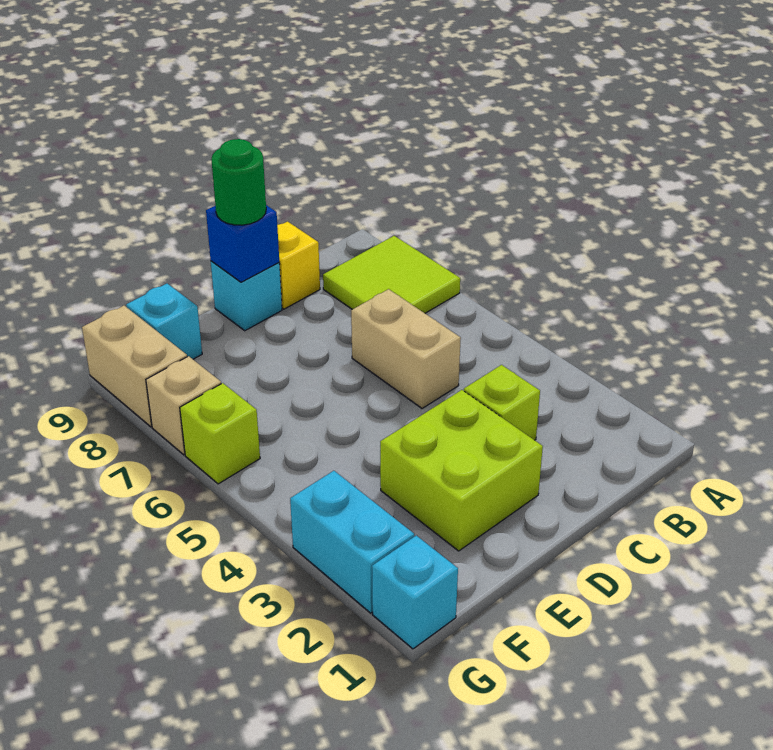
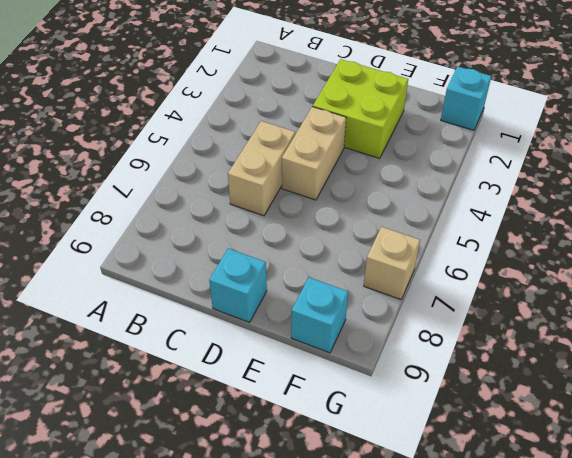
tan 1x2 brick [282,107,346,200] -> tan 1x2 brick moved to [82,306,187,427]
none -> lime 2x2 tile [323,236,460,313]
none -> lime 1x1 brick [464,365,540,440]
none -> yellow 1x1 brick [277,222,320,309]

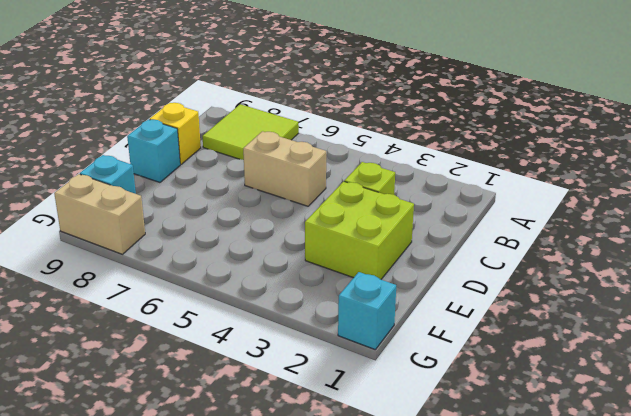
none -> cyan 1x2 brick [290,471,414,613]
none -> lime 1x1 brick [180,383,260,484]
none -> tan 1x1 brick [146,356,221,455]

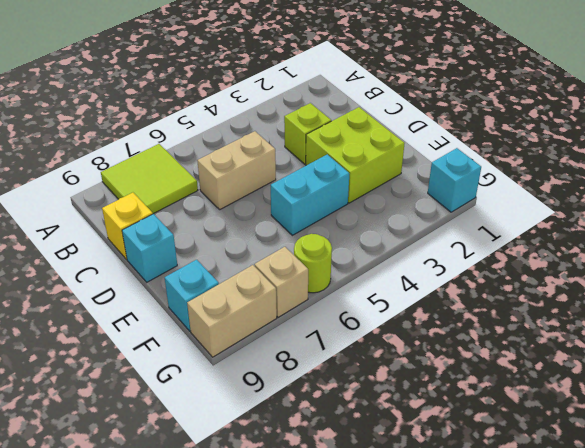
cyan 1x2 brick [271,154,349,235] -> cyan 1x2 brick moved to [290,471,414,613]
lime 1x1 round brick [294,234,332,293] -> lime 1x1 brick [180,383,260,484]
none -> blue 1x1 brick [206,205,279,282]
none -> green 1x1 round brick [211,139,266,225]

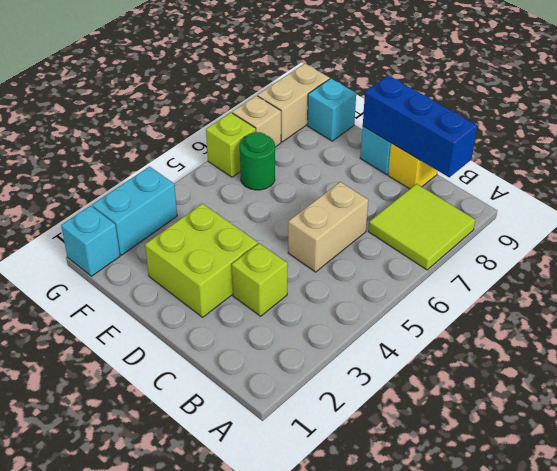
blue 1x3 brick [363,75,477,177] -> blue 1x1 brick [206,205,279,282]
green 1x1 round brick [240,132,275,190] -> green 1x1 round brick moved to [211,139,266,225]

